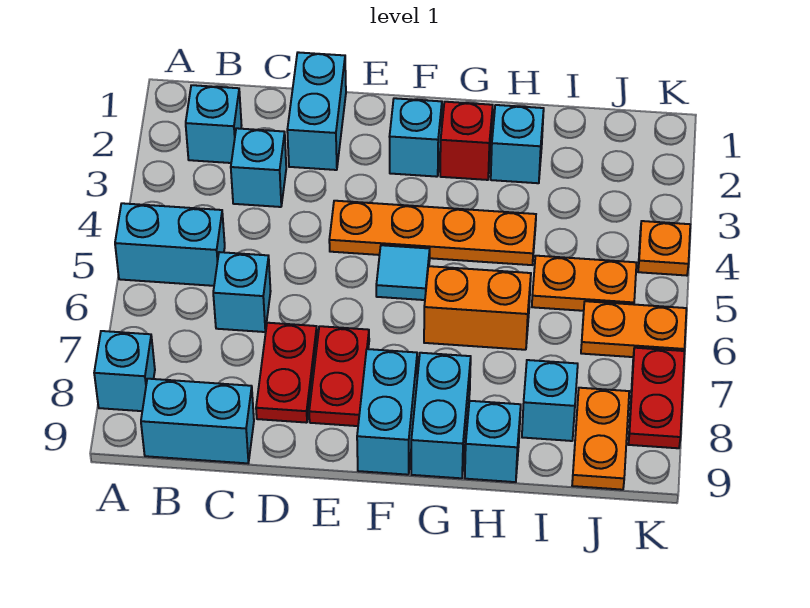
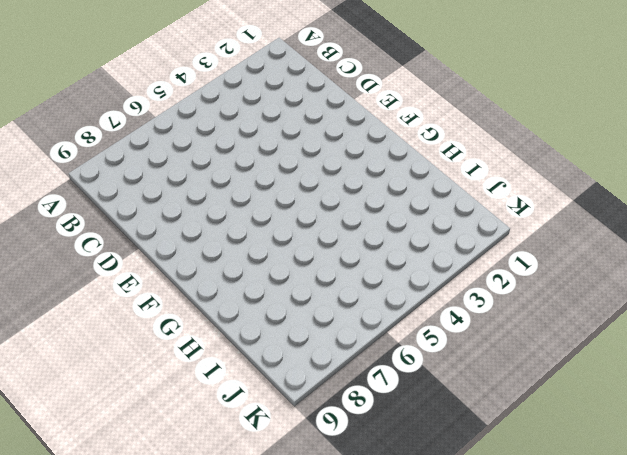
none -> cyan 1x2 brick [115,203,225,286]
none -> cyan 1x1 brick [94,331,155,411]
none -> cyan 1x1 brick [186,85,242,163]

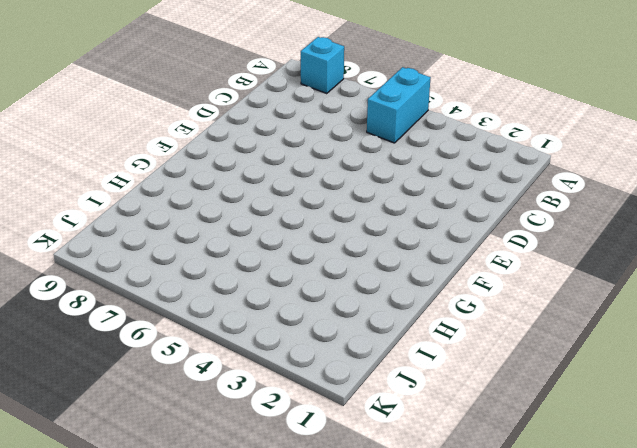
none -> cyan 1x1 brick [186,85,242,163]
none -> cyan 1x2 brick [141,379,254,463]
none -> cyan 1x1 brick [231,128,286,207]

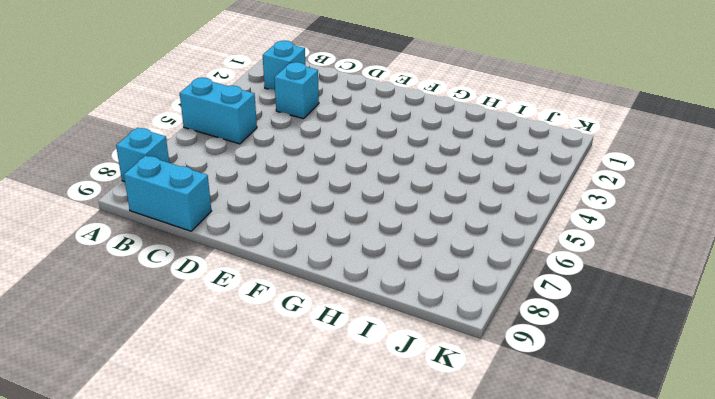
none -> cyan 1x1 brick [213,252,271,332]
none -> cyan 1x2 brick [287,52,346,170]
none -> red 1x2 plate [256,323,317,423]

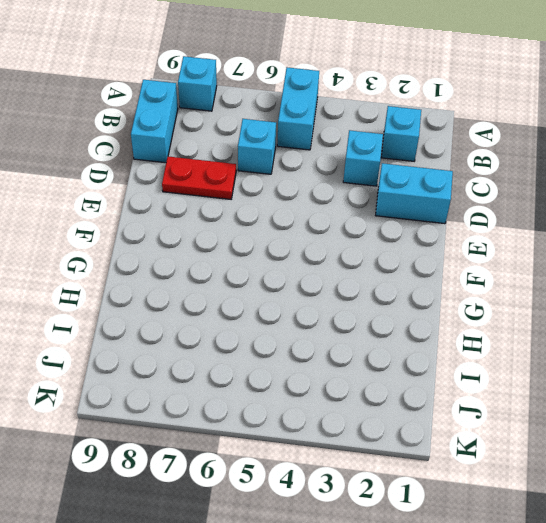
none -> orange 1x4 plate [329,201,536,265]
none -> red 1x2 plate [309,326,369,426]
none -> cyan 1x1 brick [389,98,442,177]

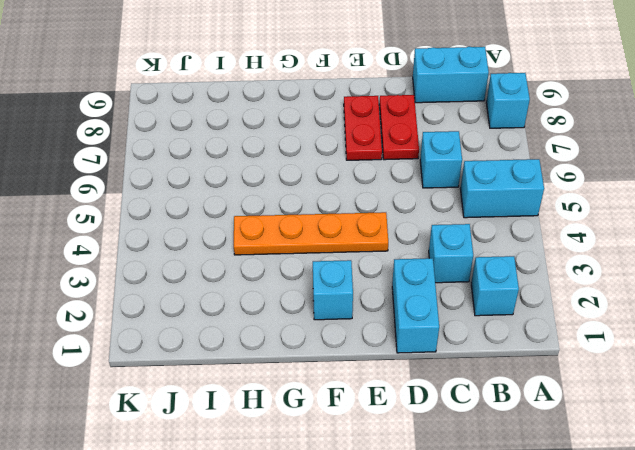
none -> cyan 1x1 tile [376,245,430,300]
none -> cyan 1x2 brick [357,349,417,475]
none -> red 1x1 brick [440,102,493,180]

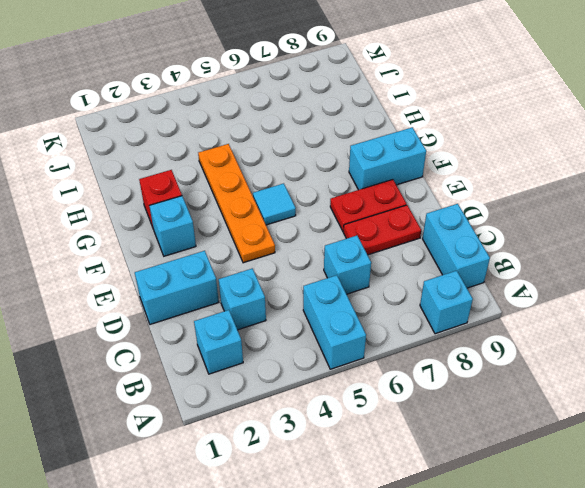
none -> orange 1x2 brick [424,266,531,350]
none -> cyan 1x2 brick [411,353,471,478]
none -> cyan 1x1 brick [491,105,544,183]

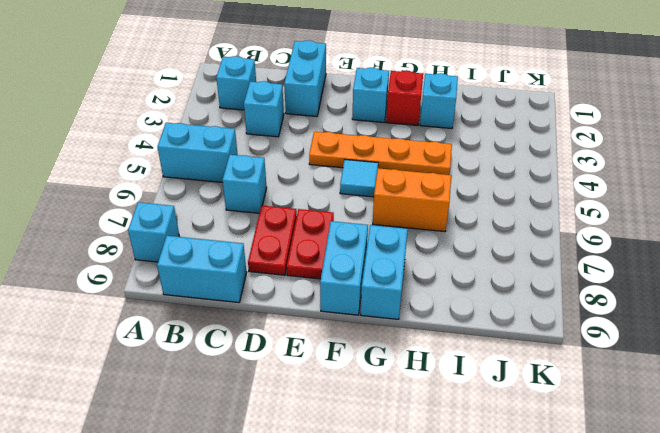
none -> cyan 1x1 brick [465,401,521,482]
none -> orange 1x2 plate [532,256,636,311]
none -> cyan 1x1 brick [522,360,578,441]

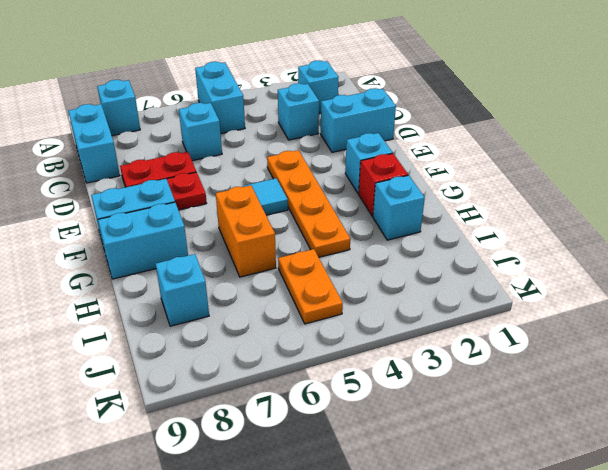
none -> cyan 1x1 brick [465,401,521,482]
none -> orange 1x2 plate [581,301,686,357]
none -> orange 1x2 plate [572,388,629,490]

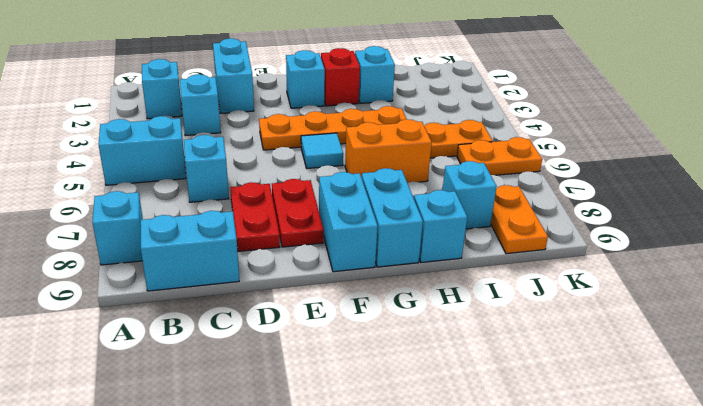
none -> orange 1x1 plate [638,221,690,276]
none -> red 1x2 plate [628,348,684,448]

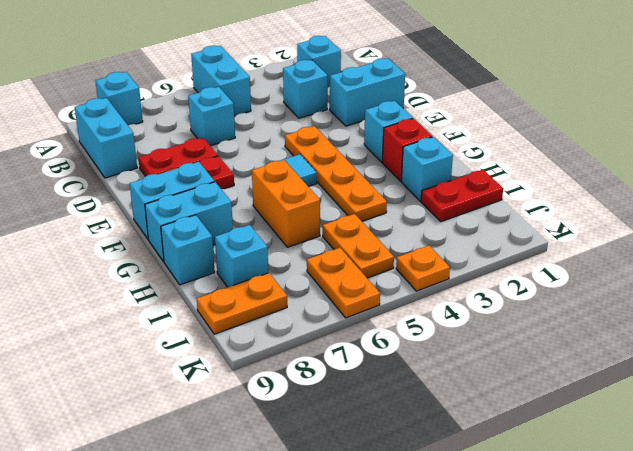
red 1x2 plate [421,170,503,221] -> red 1x2 plate moved to [628,348,684,448]

